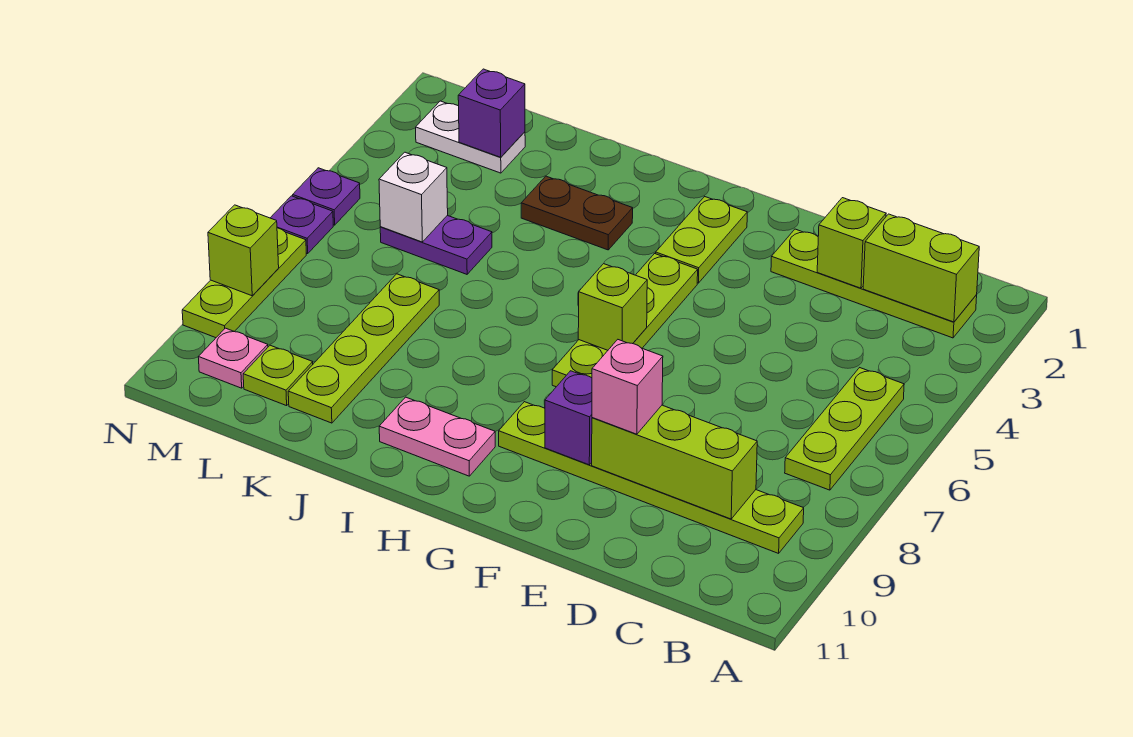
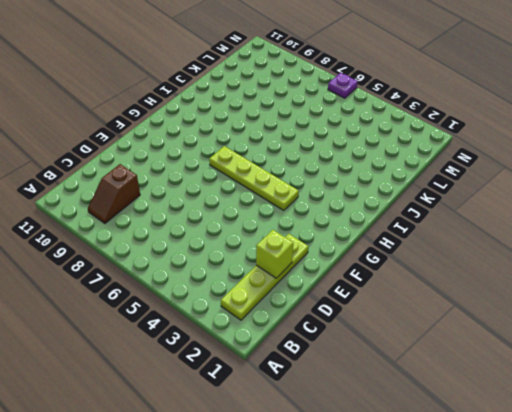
brown 1x2 slope [88,164,140,223] -> lime 1x6 plate [499,402,804,553]
none -> lime 1x3 plate [785,368,904,490]
none -> lime 1x2 plate [656,197,747,283]
none -> pink 1x2 plate [379,397,495,476]

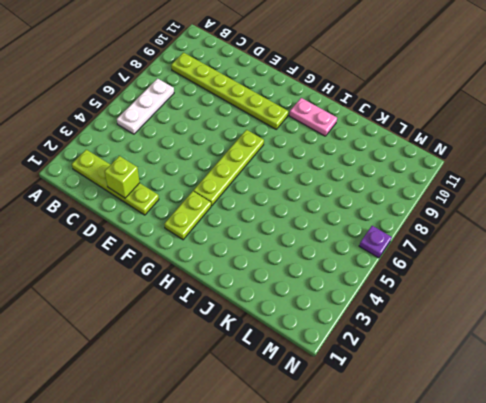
white 1x3 plate [117,79,174,134] -> lime 1x3 plate [785,368,904,490]
none -> brown 1x2 plate [521,176,633,250]
none -> purple 1x2 plate [380,215,492,274]
none -> lime 1x4 plate [288,274,439,423]

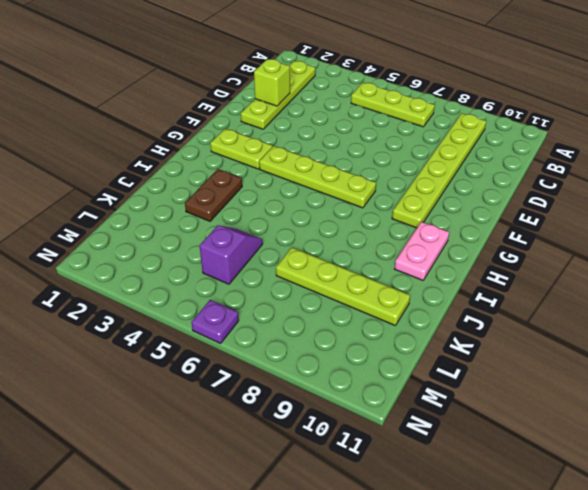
purple 1x2 slope [200,226,263,284] -> purple 1x2 plate [380,215,492,274]
none -> white 1x2 plate [416,101,525,173]
none -> lime 1x1 plate [243,345,313,406]
none -> pink 1x1 plate [198,328,268,388]

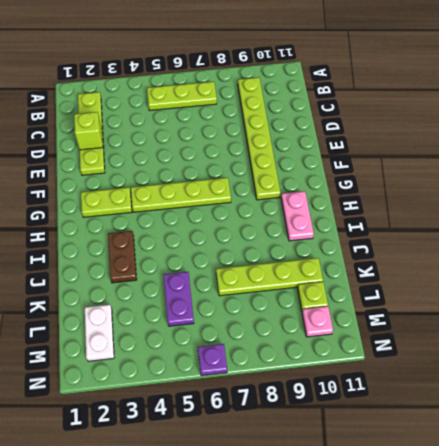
none -> purple 1x1 plate [293,168,360,225]
none -> lime 1x3 plate [182,228,306,338]
none -> lime 1x2 brick [863,214,979,322]

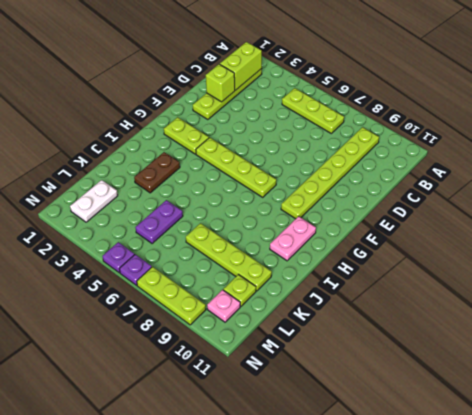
none -> lime 1x3 brick [592,405,757,519]
none -> purple 1x1 brick [545,371,592,465]
none -> lime 1x1 brick [578,264,647,350]

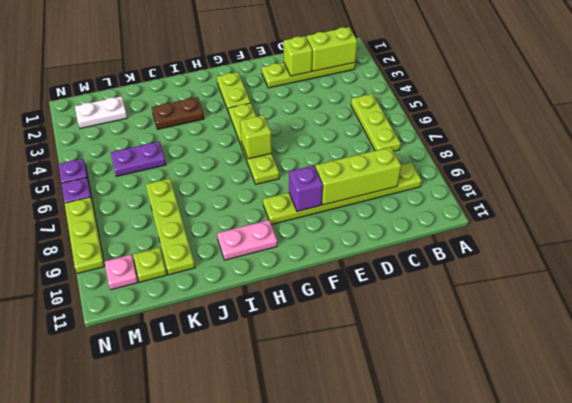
none -> purple 1x1 brick [458,69,525,157]
none -> white 1x1 brick [379,152,448,242]
none -> lime 1x1 brick [208,205,279,296]

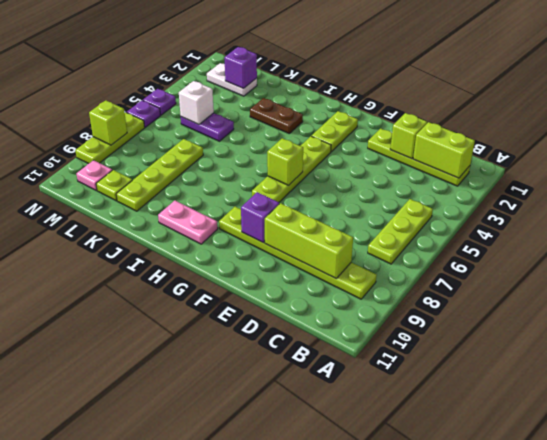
none -> pink 1x1 brick [592,340,663,434]

